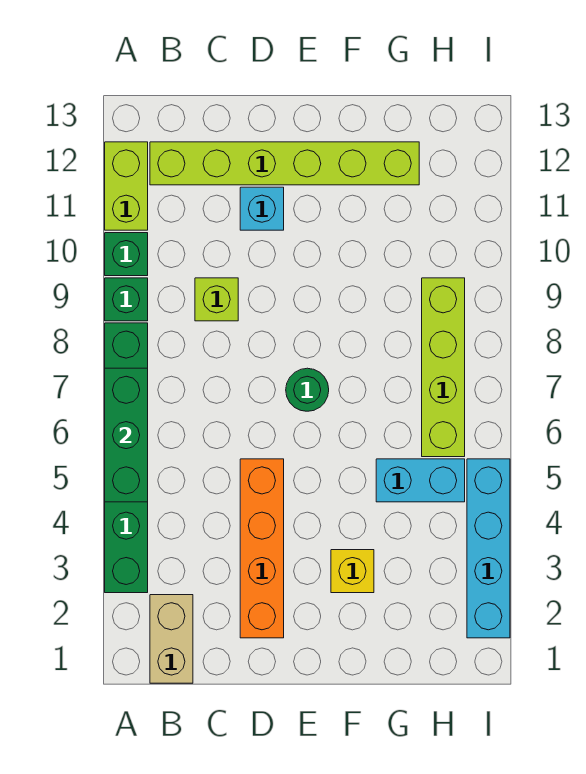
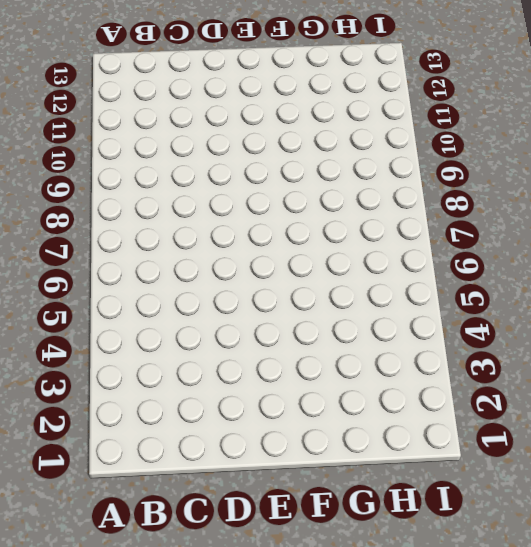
none -> green 1x6 brick [105,323,148,593]
none -> green 1x1 brick [105,278,148,321]
none -> green 1x1 brick [105,233,148,276]

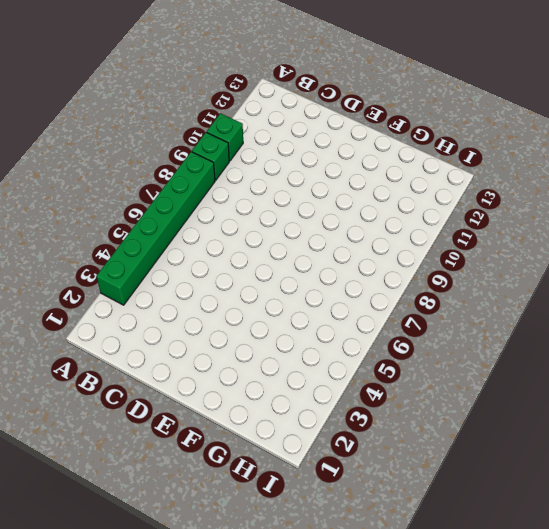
none -> lime 1x2 brick [105,142,148,230]
none -> tan 1x2 brick [150,595,193,683]
none -> lime 1x6 brick [150,142,419,185]

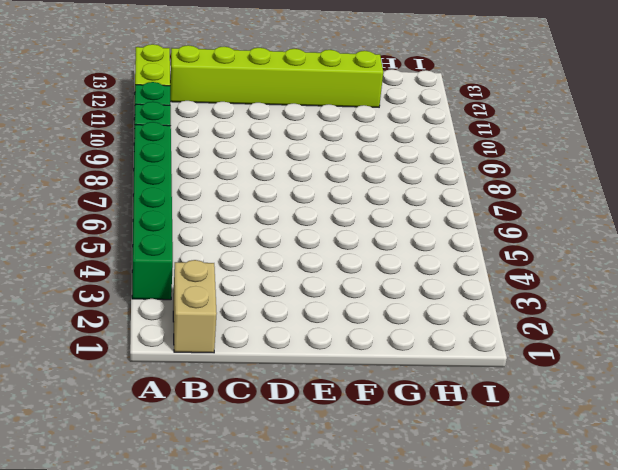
none -> lime 1x1 brick [195,278,238,321]
none -> orange 1x4 brick [240,459,284,638]
none -> cyan 1x1 brick [240,187,284,230]

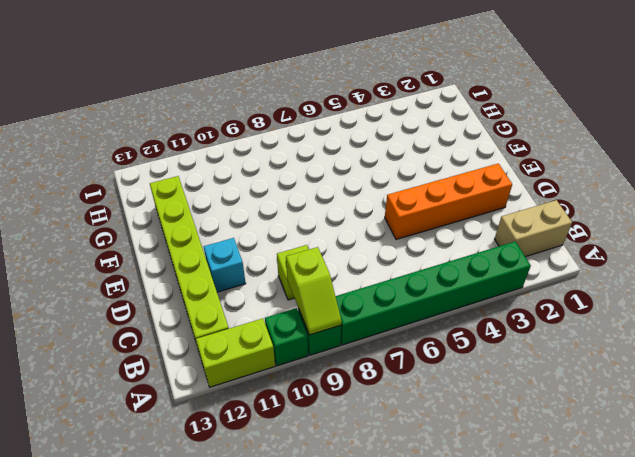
lime 1x2 slope [286,247,342,335] -> none
none -> green 1x1 round brick [286,368,329,411]
none -> yellow 1x1 brick [331,550,374,593]
none -> cyan 1x2 brick [376,459,465,502]

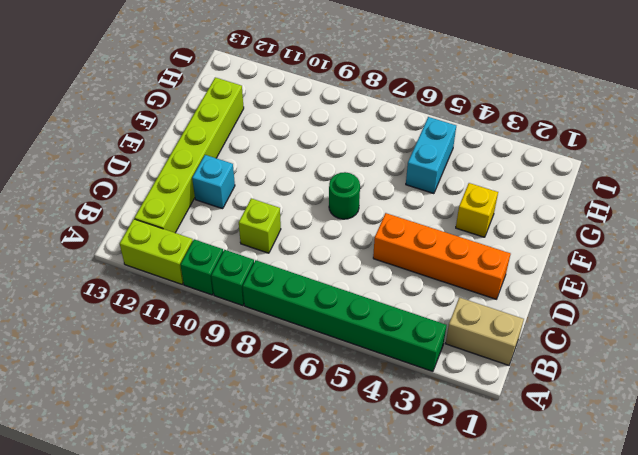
none -> lime 1x4 brick [422,278,465,457]
none -> cyan 1x4 brick [467,459,510,638]
none -> green 1x3 brick [105,368,148,502]

